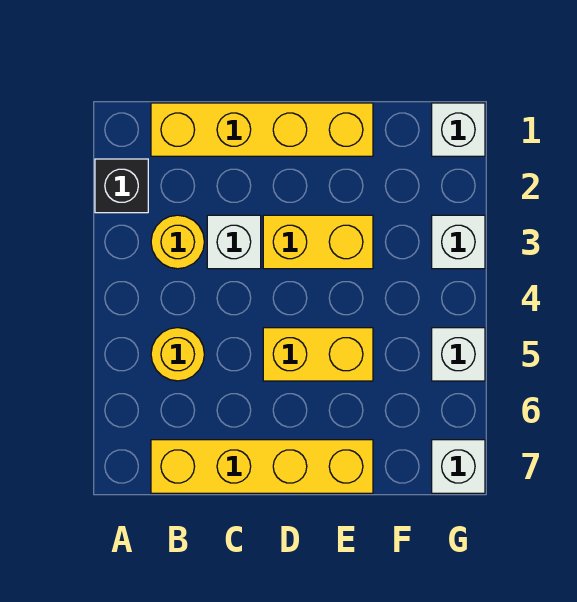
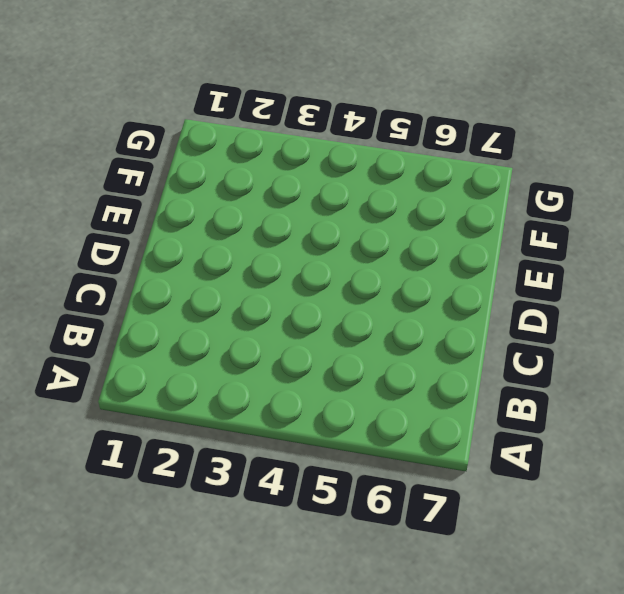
none -> black 1x1 brick [95,159,148,213]
none -> yellow 1x4 brick [151,103,373,156]
none -> yellow 1x1 round brick [151,215,204,269]

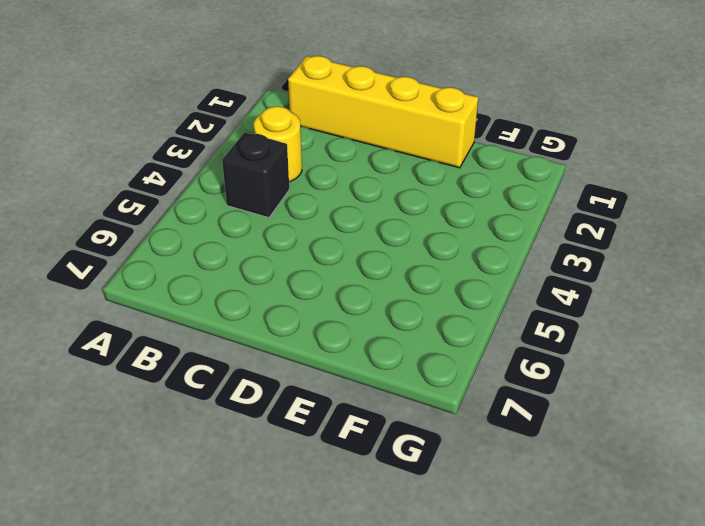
black 1x1 brick [222,133,289,218] -> black 1x1 brick moved to [95,159,148,213]
none -> yellow 1x1 round brick [151,328,204,381]
none -> yellow 1x4 brick [151,440,373,493]
none -> white 1x1 brick [207,215,261,269]

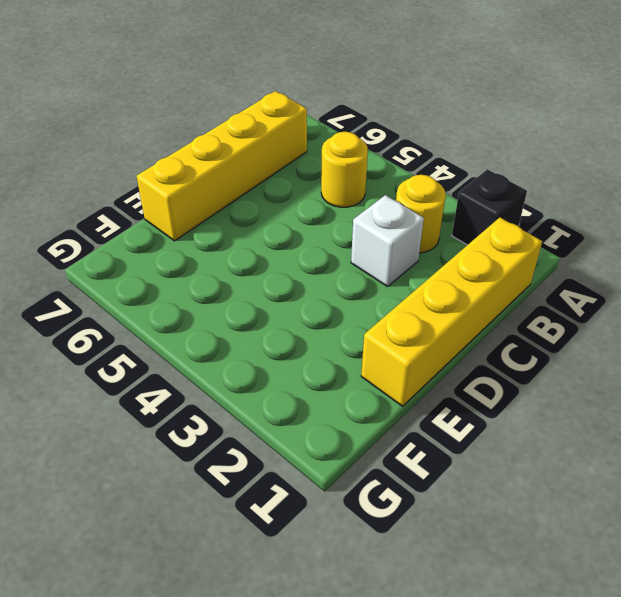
none -> yellow 1x2 brick [263,215,373,269]
none -> yellow 1x2 brick [263,328,373,381]
none -> white 1x1 brick [432,103,485,156]

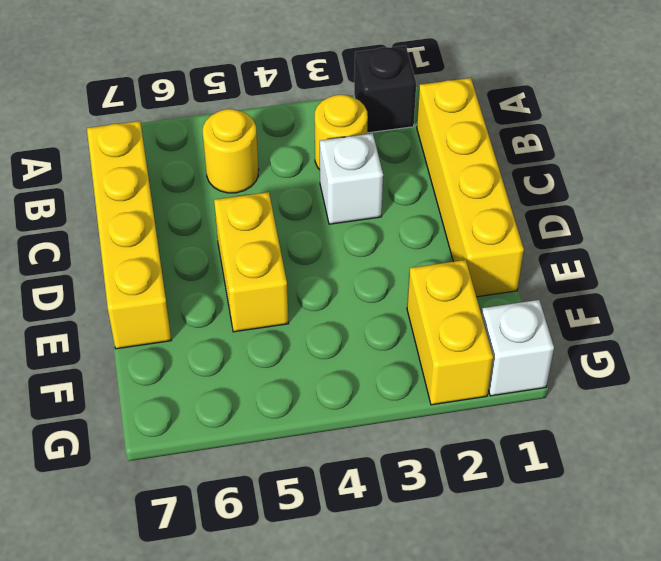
yellow 1x2 brick [407,260,493,405] -> yellow 1x2 brick moved to [263,215,373,269]
none -> white 1x1 brick [432,215,485,269]
none -> white 1x1 brick [432,328,485,381]
none -> white 1x1 brick [432,440,485,493]

